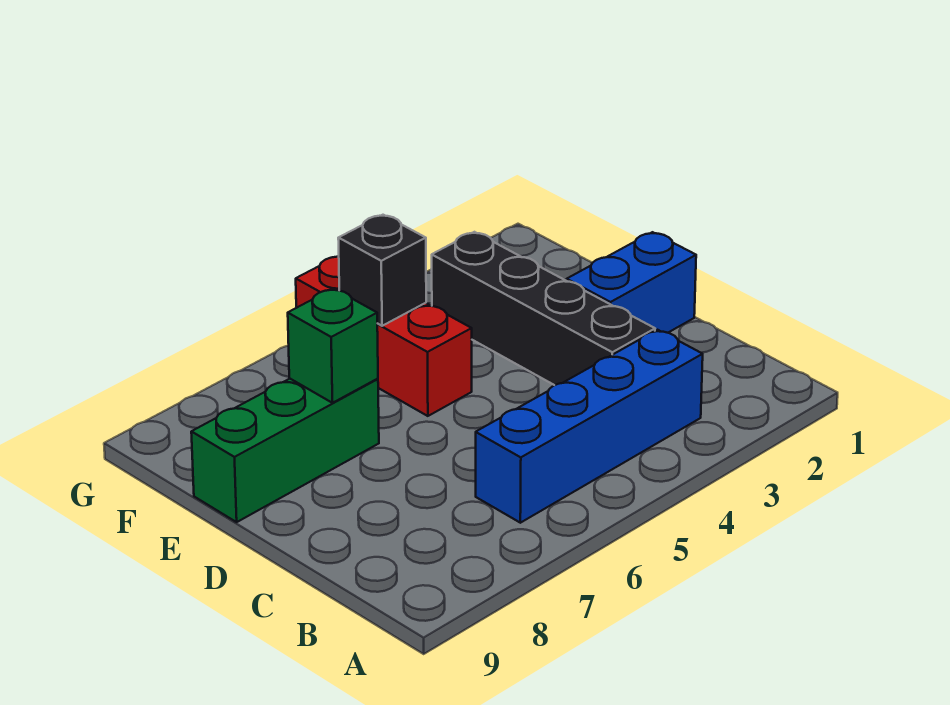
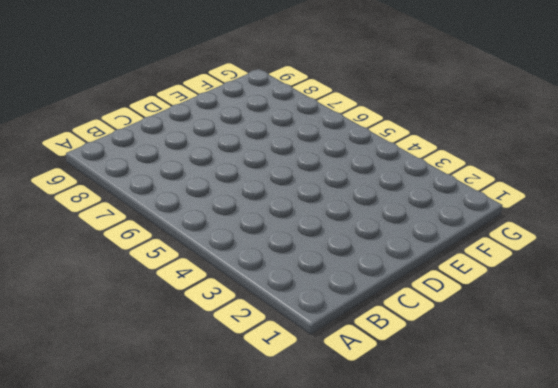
none -> blue 1x4 brick [476,330,703,523]
none -> black 1x4 brick [432,232,655,385]

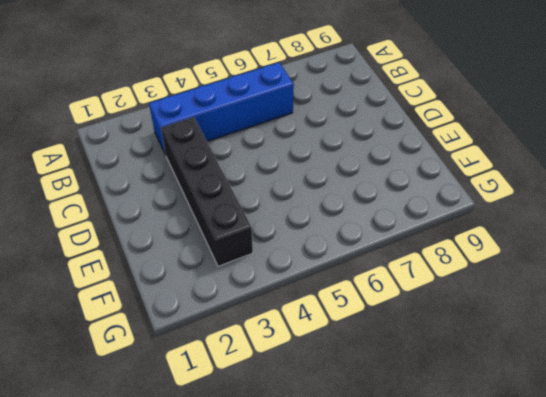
none -> blue 1x2 brick [567,232,696,333]
none -> red 1x3 brick [296,256,472,416]

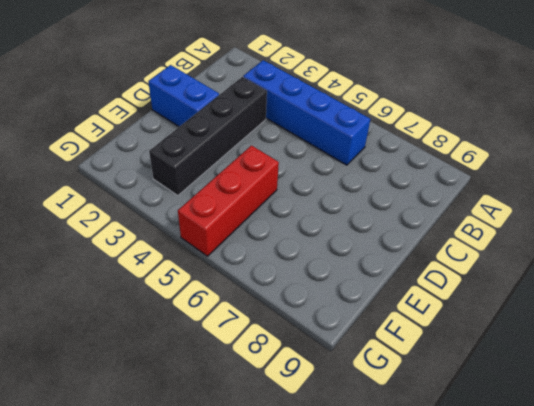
none -> green 1x3 brick [191,379,379,522]
none -> green 1x1 brick [288,288,378,403]

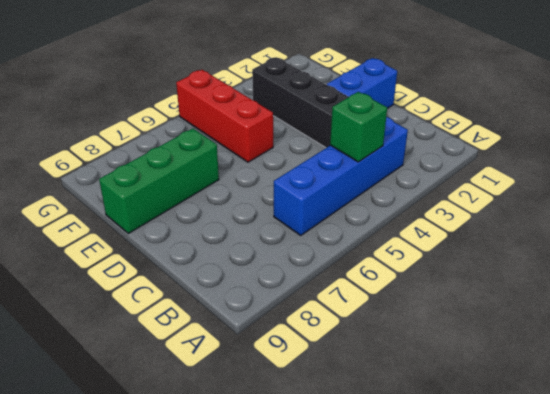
green 1x1 brick [330,92,387,162] -> green 1x1 brick moved to [288,288,378,403]
none -> black 1x1 brick [338,215,426,326]

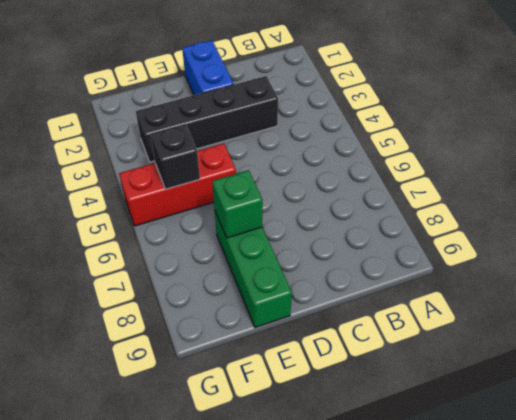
none -> blue 1x4 brick [476,330,703,523]

